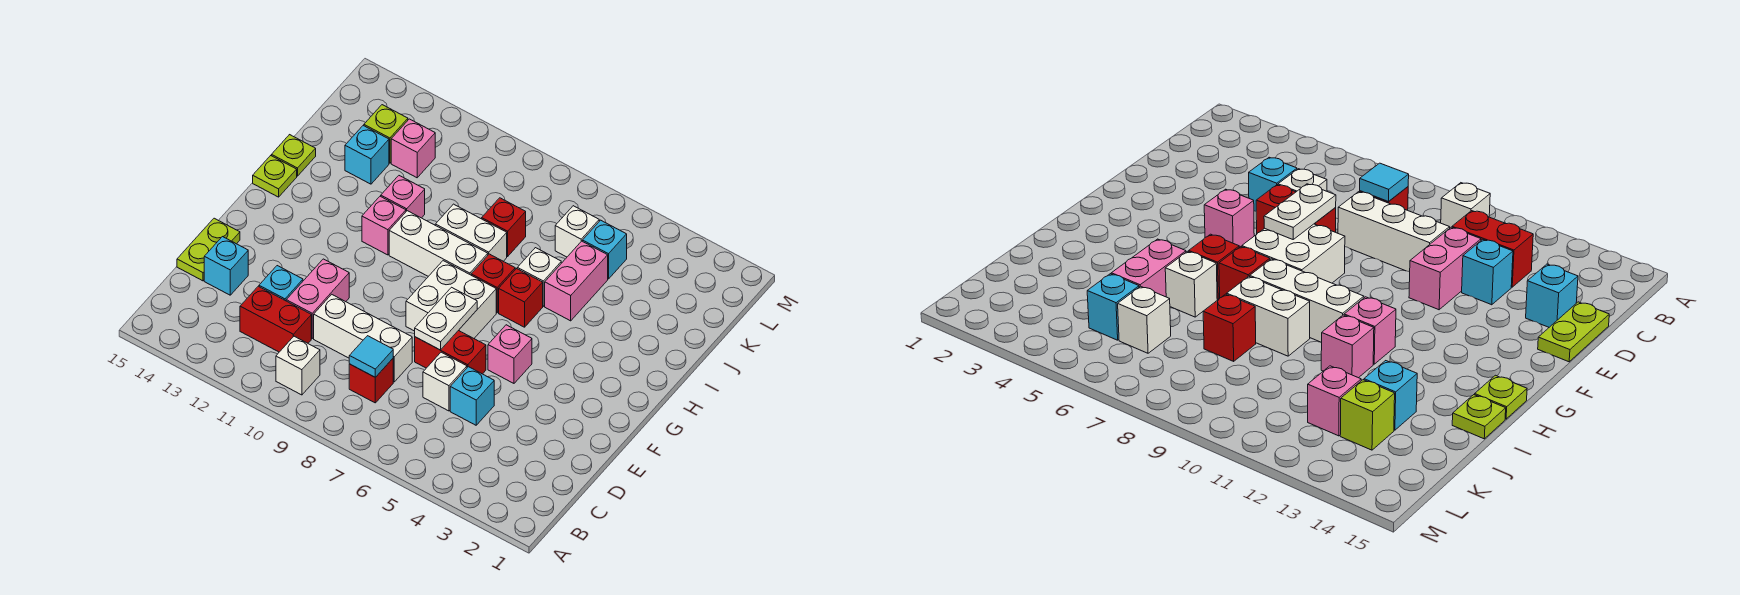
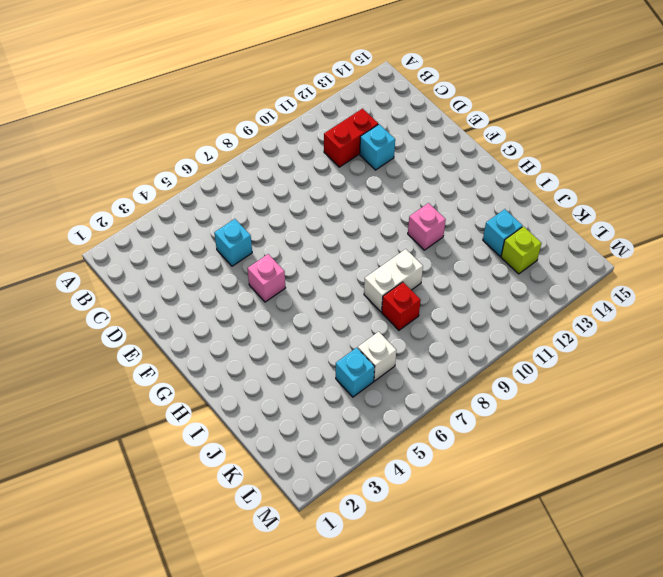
none -> white 1x1 brick [276,336,320,395]
none -> red 1x1 brick [349,359,393,403]
none -> white 1x1 brick [423,352,467,411]
none -> white 1x3 brick [314,294,412,382]

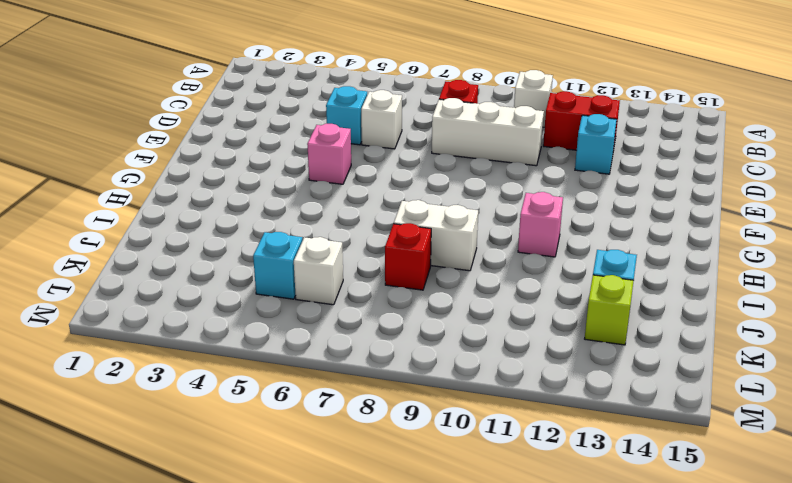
none -> pink 1x2 brick [286,259,349,338]
none -> cyan 1x1 brick [204,237,248,295]
none -> lime 1x2 plate [177,218,240,281]
none -> red 1x2 brick [415,330,486,374]

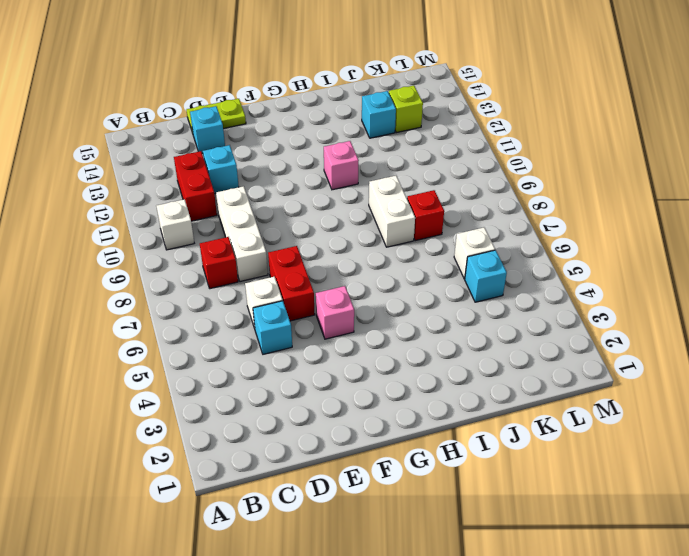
none -> pink 1x2 brick [286,259,349,338]
none -> white 2x2 brick [406,261,496,338]
none -> red 1x1 brick [499,269,543,327]
none -> red 1x1 brick [471,254,515,313]

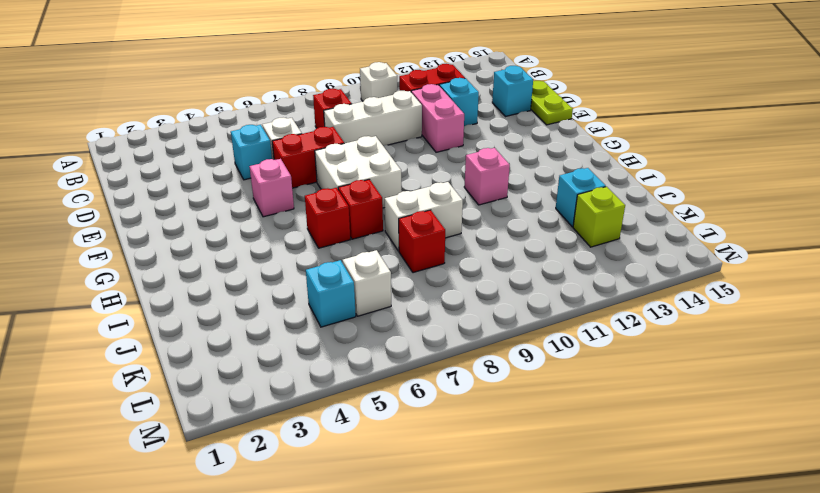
none -> white 1x3 brick [389,211,488,276]
none -> lime 1x1 plate [253,156,297,197]
none -> pink 1x2 brick [545,241,608,321]
none -> white 1x1 brick [517,248,561,306]

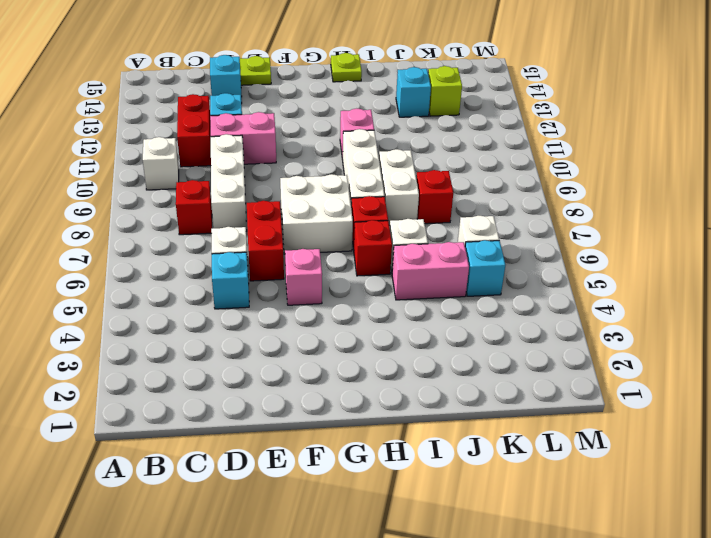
none -> pink 1x1 brick [381,176,425,218]
none -> lime 1x1 plate [272,135,316,176]
none -> pink 1x1 brick [391,119,435,178]
none -> cyan 1x1 tile [349,336,393,377]

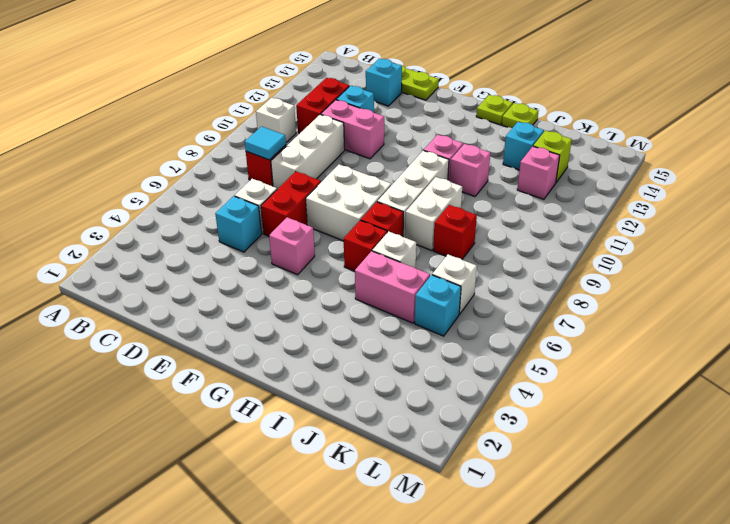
none -> white 1x2 plate [415,287,477,350]

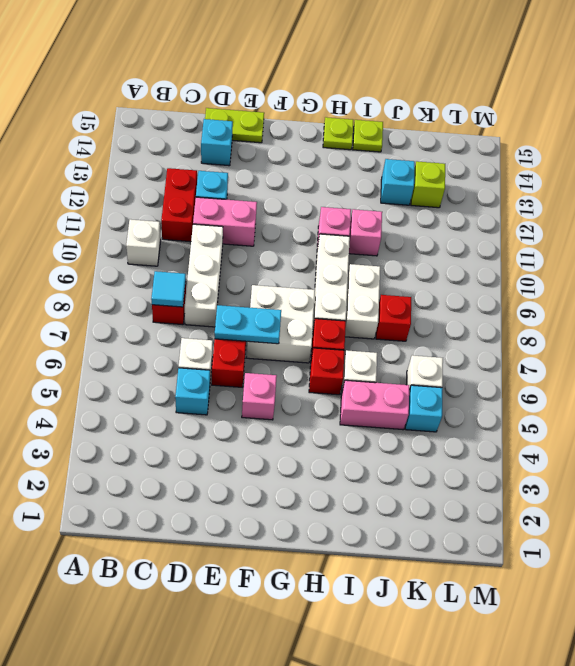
cyan 1x2 plate [215,305,281,344] -> white 1x2 plate [415,287,477,350]
none -> pink 1x1 brick [391,119,435,178]

